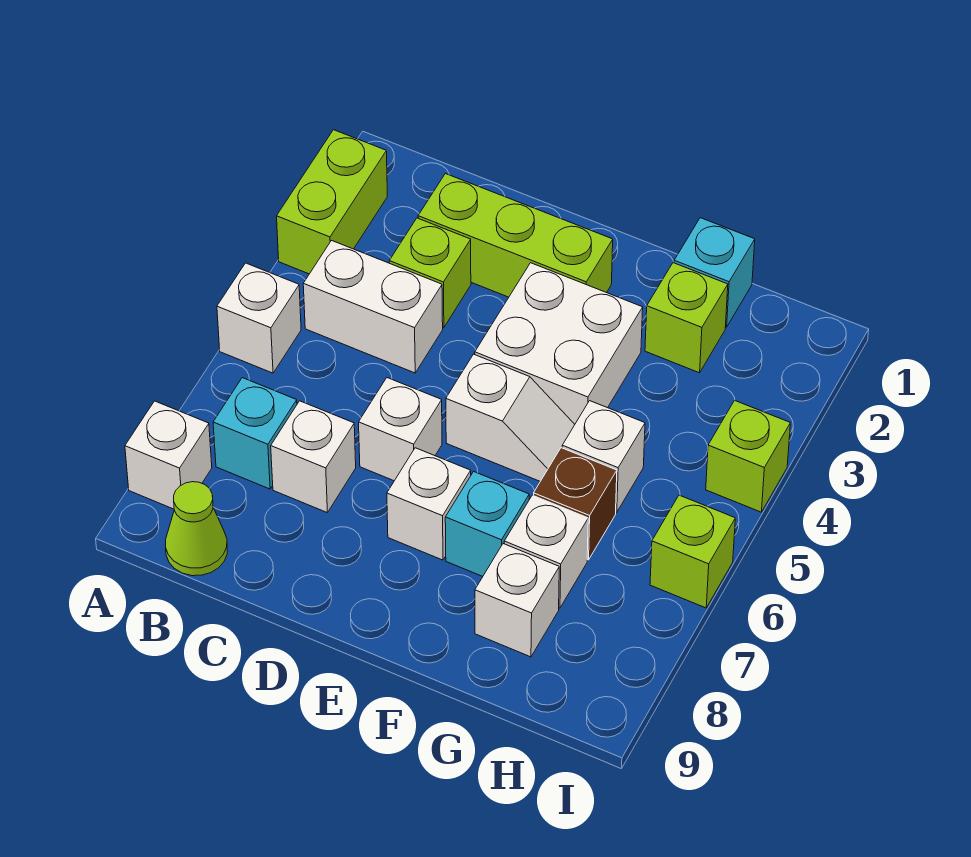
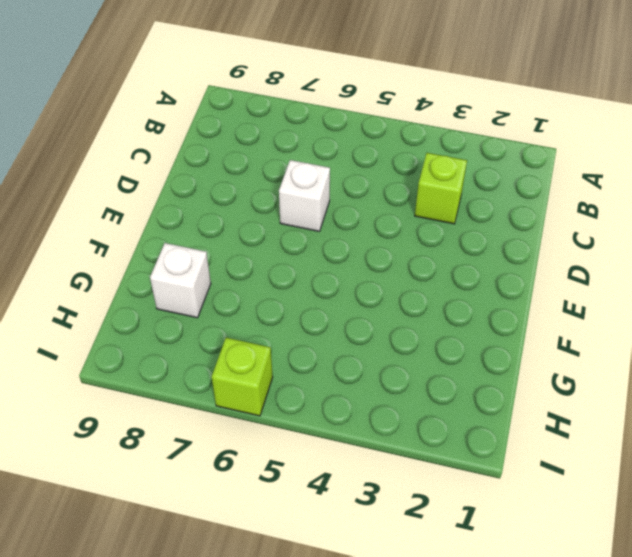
none -> lime 1x2 brick [277,130,387,274]
none -> white 1x1 brick [217,263,301,373]
none -> white 1x1 brick [125,401,212,509]

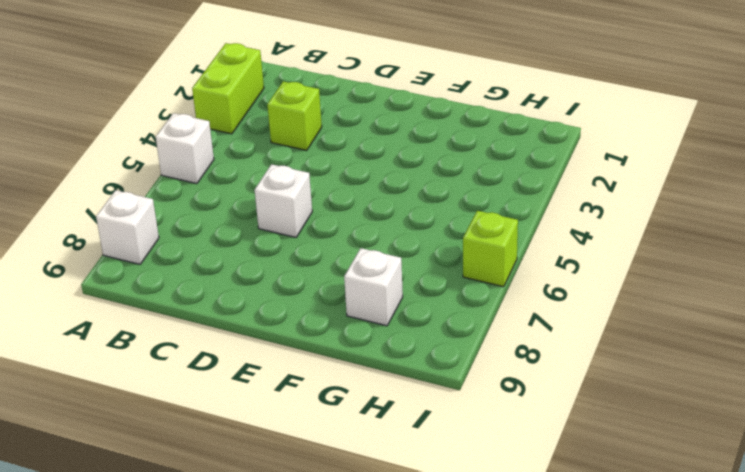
none -> white 1x2 brick [303,241,443,373]
none -> cyan 1x1 brick [213,378,297,489]
none -> lime 1x1 cone [166,482,227,576]

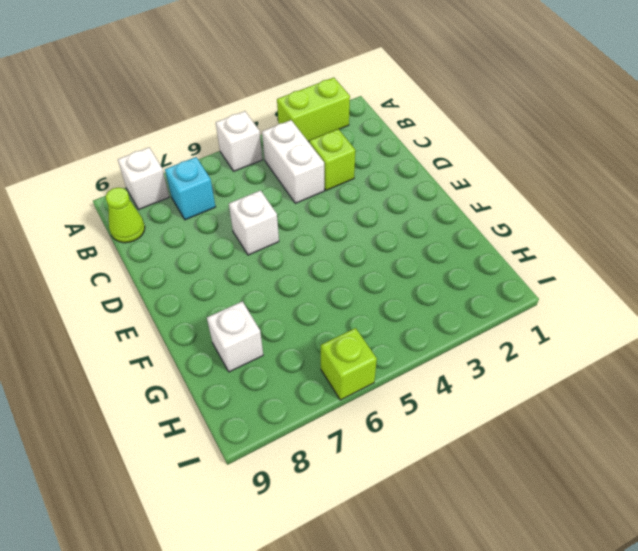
none -> lime 1x3 brick [418,174,613,297]
none -> white 1x1 brick [271,401,356,513]
none -> white 2x2 brick [475,263,643,424]

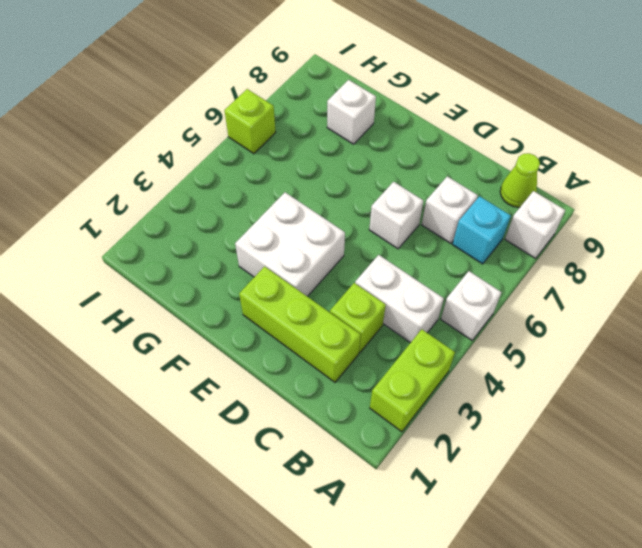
none -> white 1x2 slope [446,354,575,481]
none -> white 1x1 brick [387,448,471,560]
none -> cyan 1x1 brick [445,472,529,576]

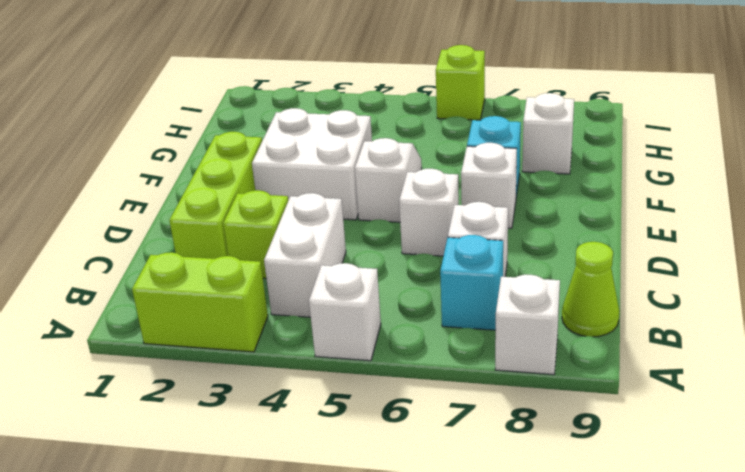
none -> cyan 1x1 brick [674,218,755,327]
none -> lime 1x1 brick [645,263,728,373]
none -> white 1x1 brick [562,401,645,512]

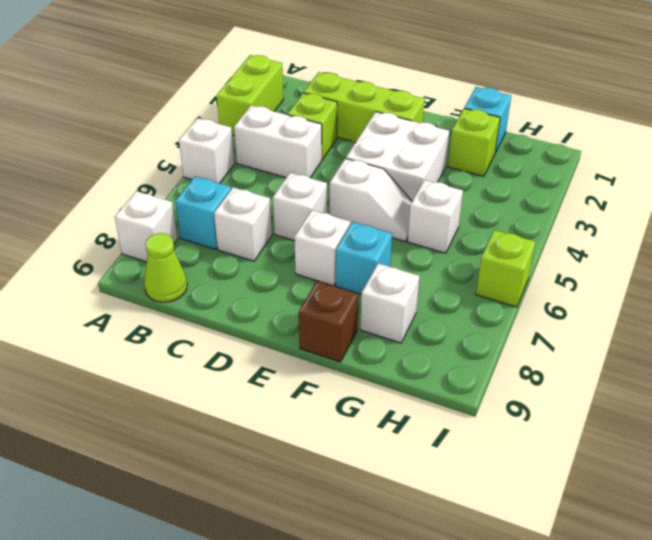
brown 1x1 brick [299,281,359,362] -> brown 1x1 brick moved to [533,448,617,560]
none -> white 1x1 brick [504,495,588,608]
none -> lime 1x1 brick [706,400,790,512]

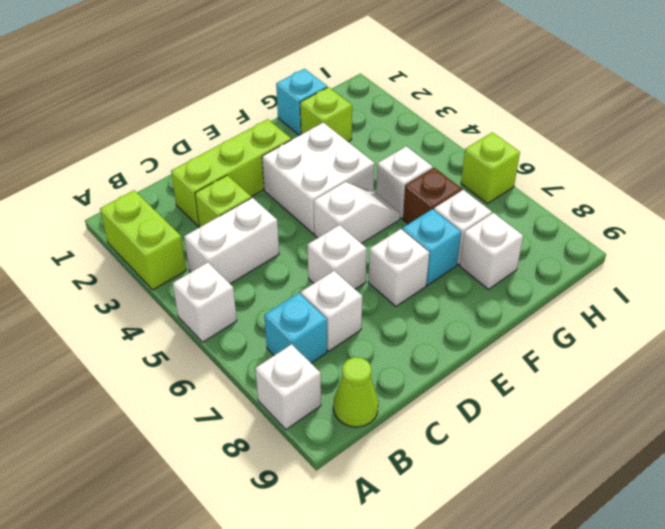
none -> lime 1x1 brick [706,400,790,512]

